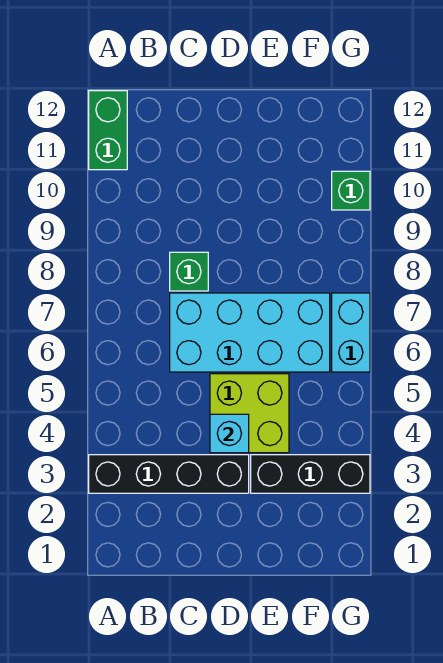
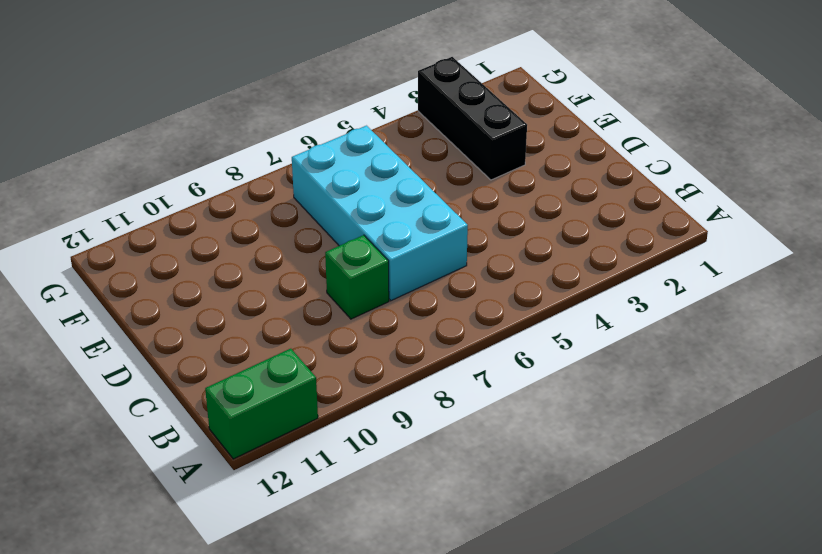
none -> black 1x4 brick [89,455,249,493]
none -> lime 2x2 brick [210,374,289,453]

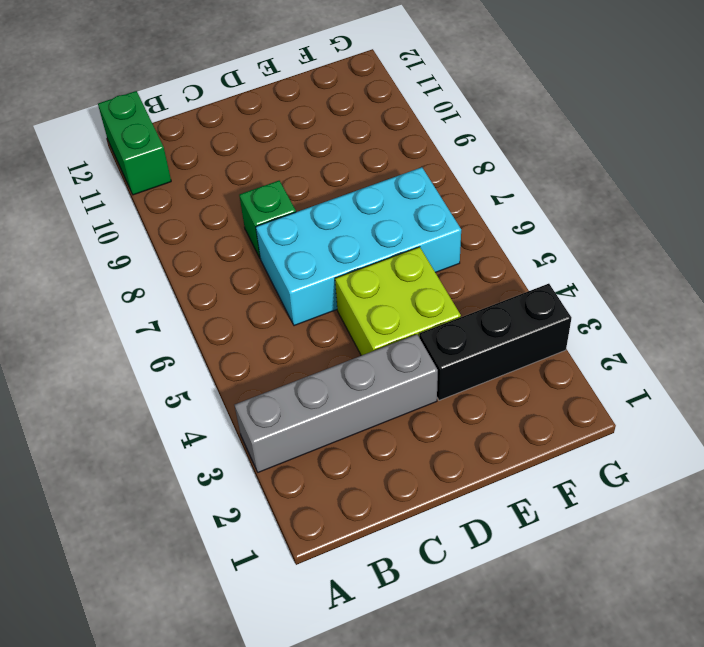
grey 1x4 brick [235,334,438,472] -> black 1x4 brick [89,455,249,493]
none -> cyan 1x2 brick [332,293,370,372]
none -> green 1x1 brick [332,171,370,210]

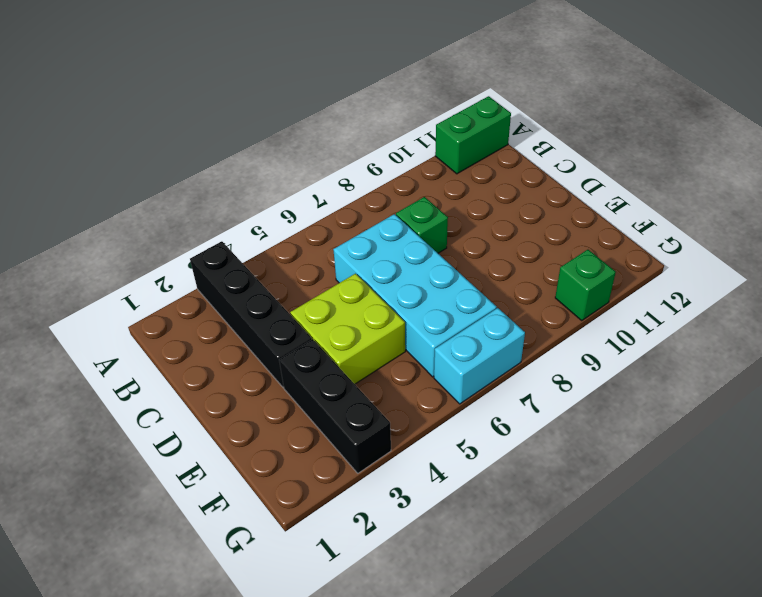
none -> cyan 1x1 brick [210,414,249,453]

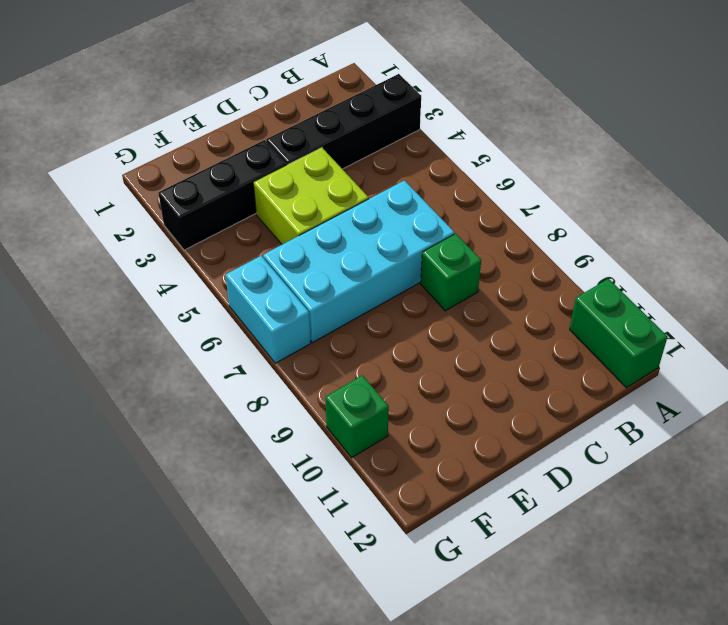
none -> cyan 1x1 brick [210,414,249,453]

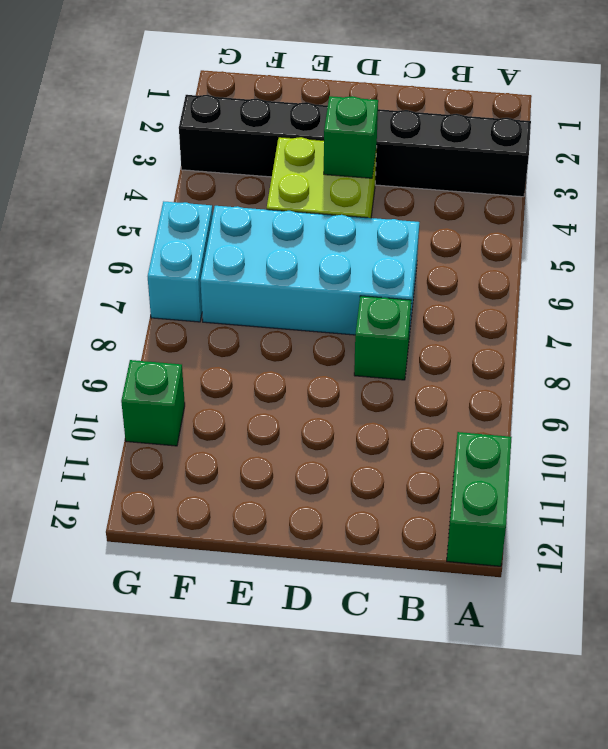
green 1x1 brick [324,96,378,178] -> cyan 1x1 brick [210,414,249,453]

